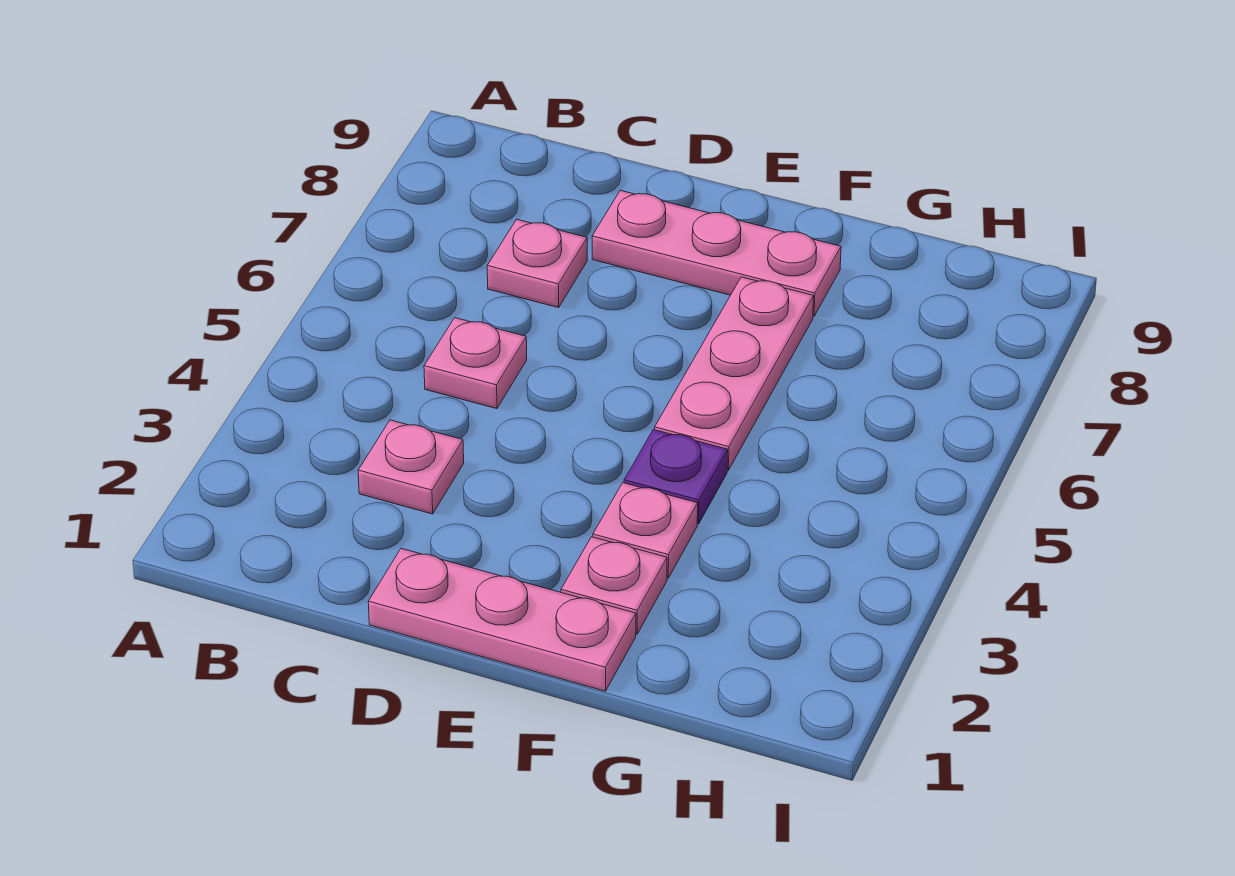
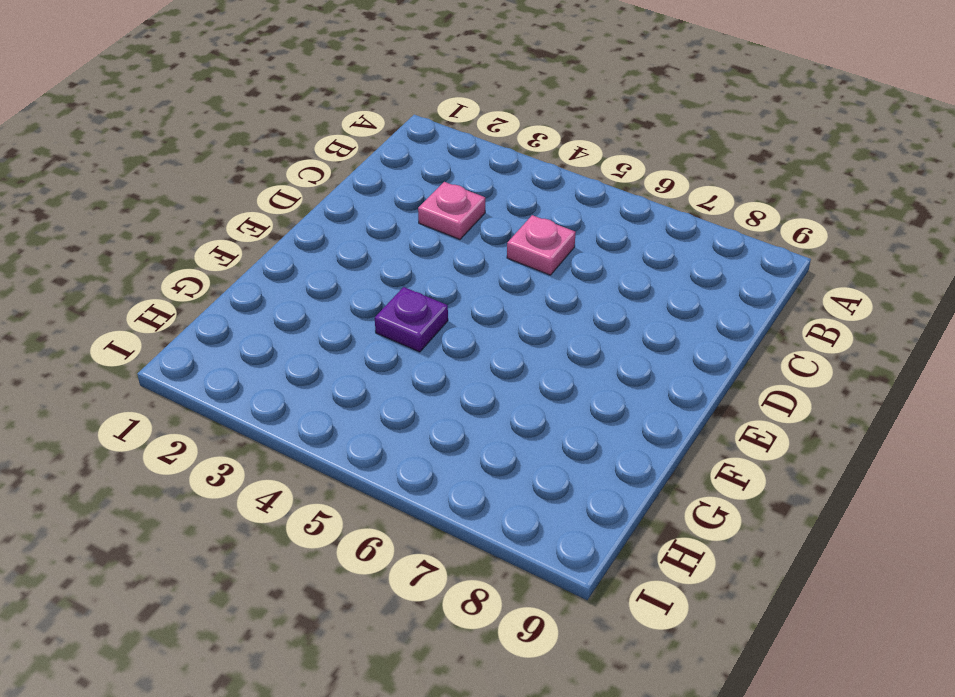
none -> pink 1x1 plate [487,219,587,308]
none -> pink 1x3 plate [368,548,636,691]

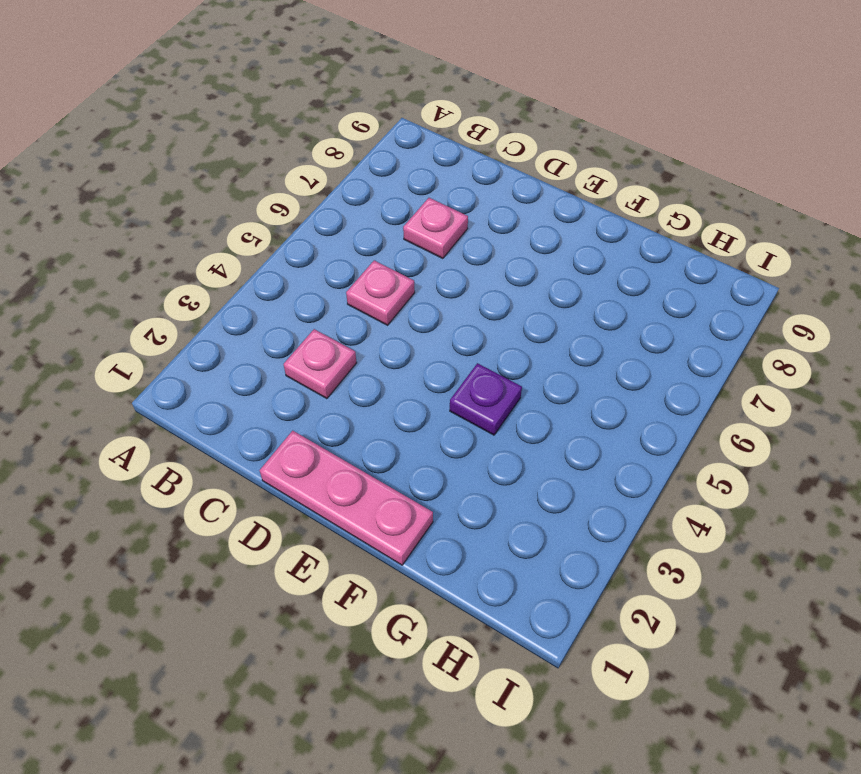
none -> pink 1x3 plate [592,190,841,317]
none -> pink 1x1 plate [561,537,667,634]

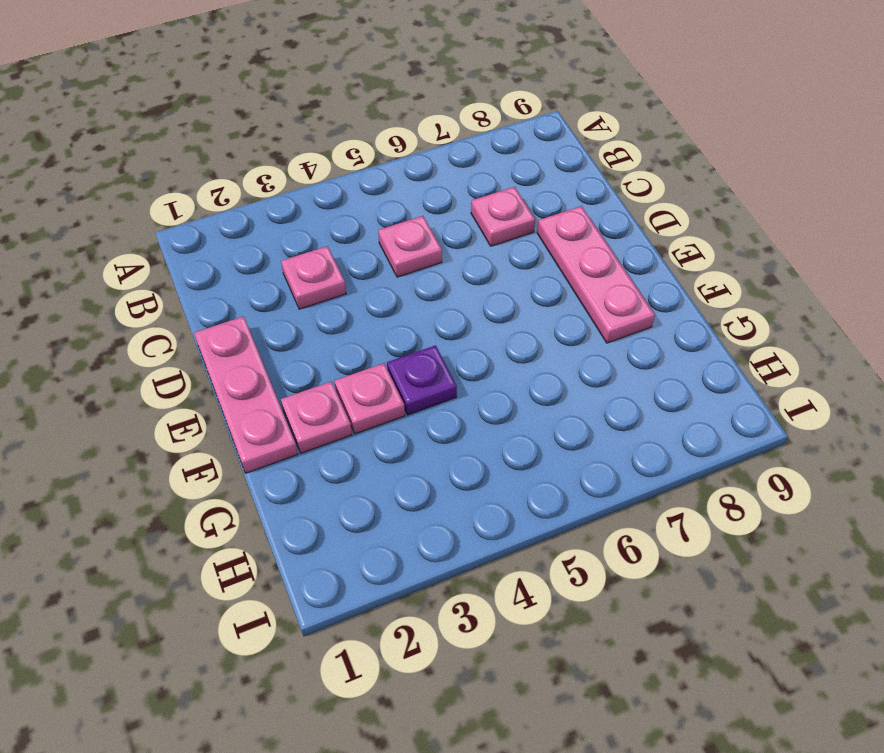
none -> pink 1x3 plate [655,277,814,470]

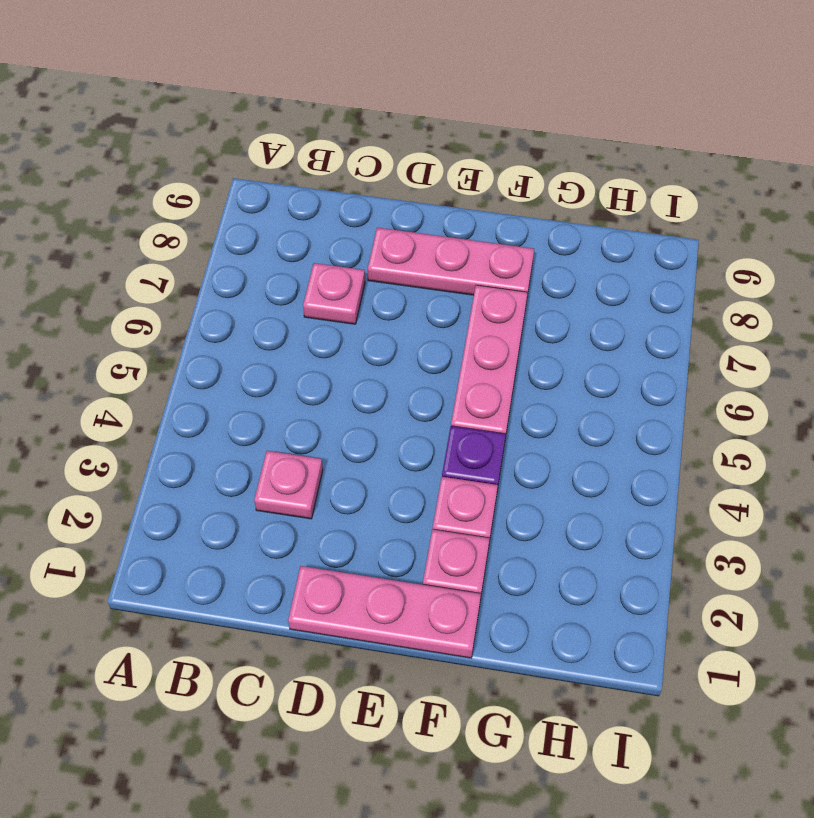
none -> pink 1x1 plate [424,318,527,409]

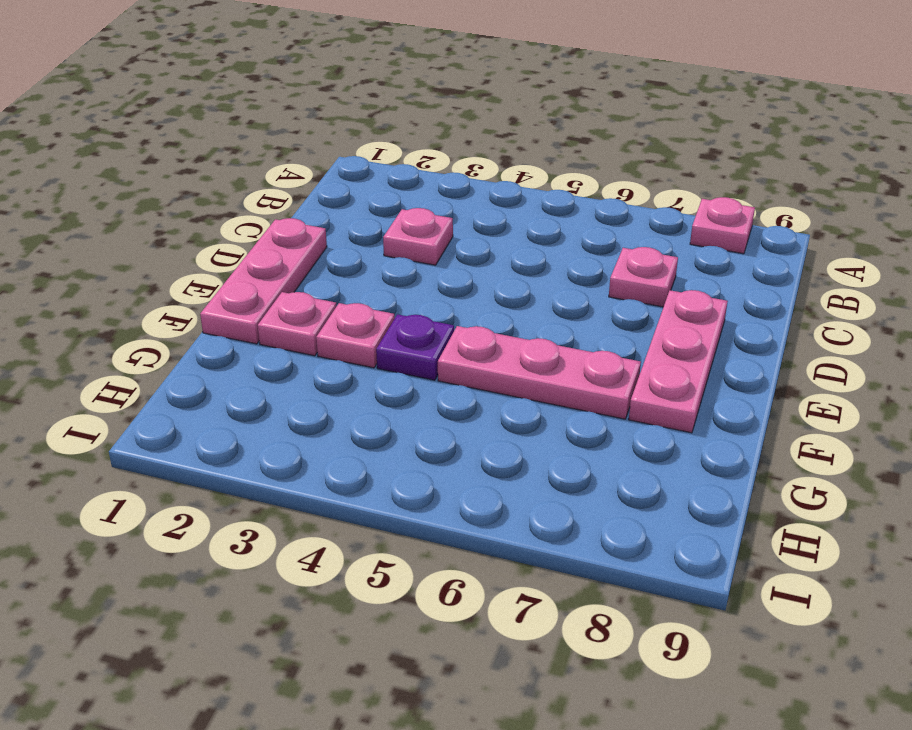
pink 1x1 plate [690,197,755,254] -> pink 1x1 plate moved to [424,318,527,409]

